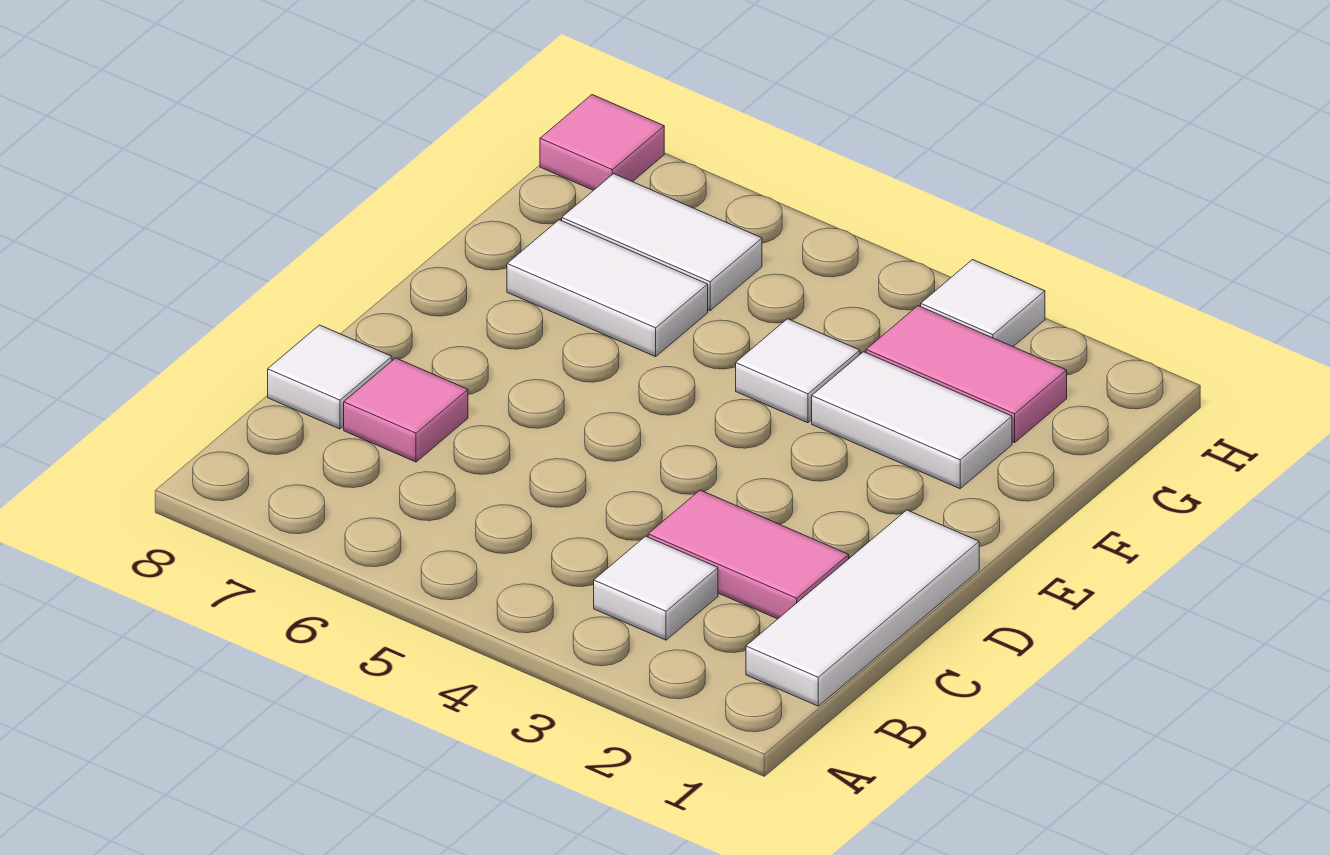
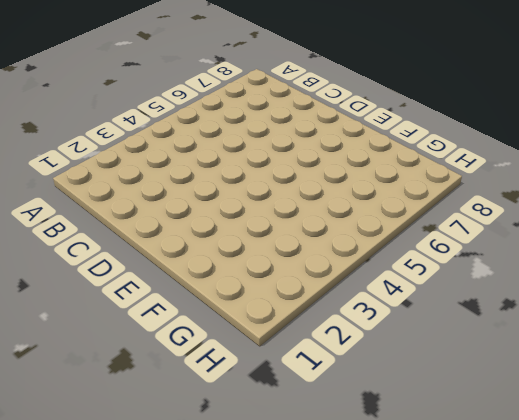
none -> white 1x3 tile [746,510,979,706]
none -> white 1x1 tile [594,536,718,640]
none -> pink 1x2 tile [648,490,849,619]

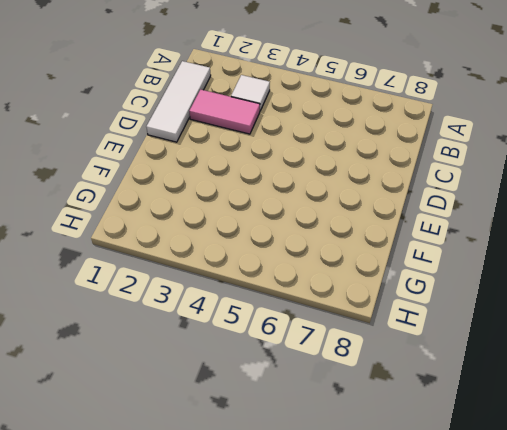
none -> pink 1x1 tile [344,358,468,462]
none -> white 1x1 tile [268,325,392,429]
none -> white 1x2 tile [812,352,1012,489]

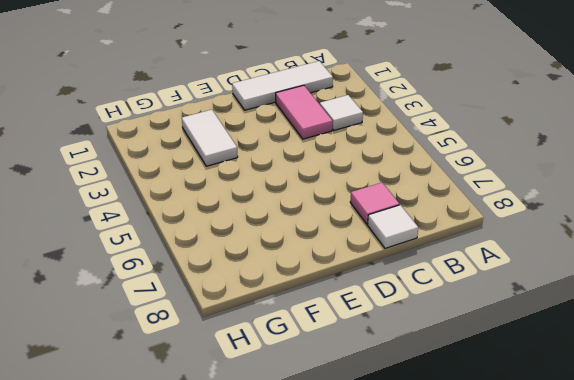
none -> white 1x1 tile [736,319,860,423]
none -> white 1x2 tile [507,220,708,357]
none -> pink 1x2 tile [866,306,1067,443]

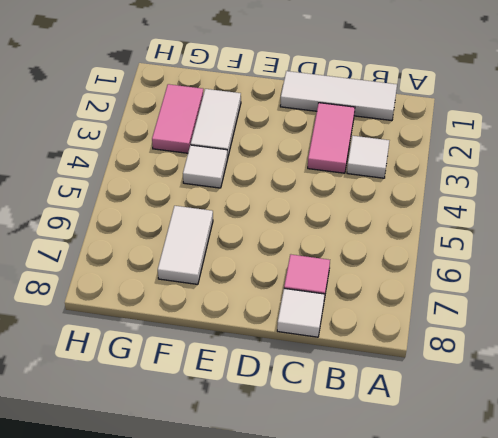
none -> white 1x2 tile [562,174,762,310]
none -> white 1x1 tile [921,260,1045,347]
none -> pink 1x1 tile [540,95,664,190]

